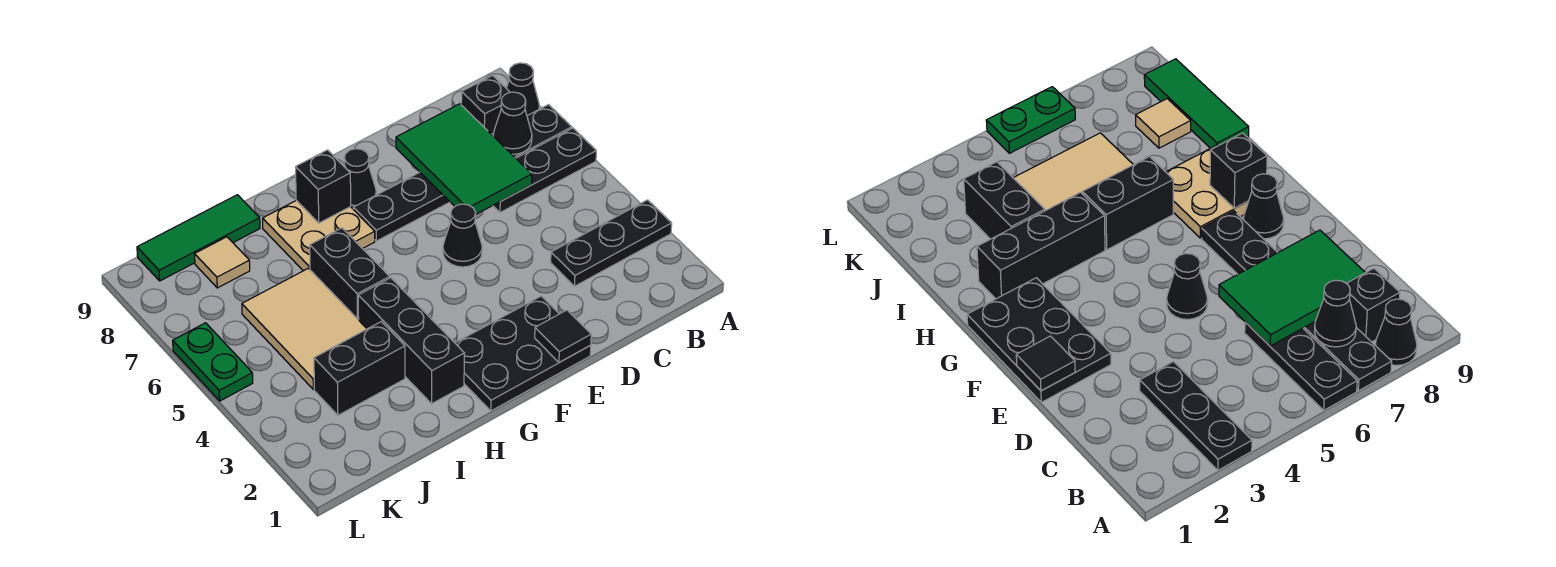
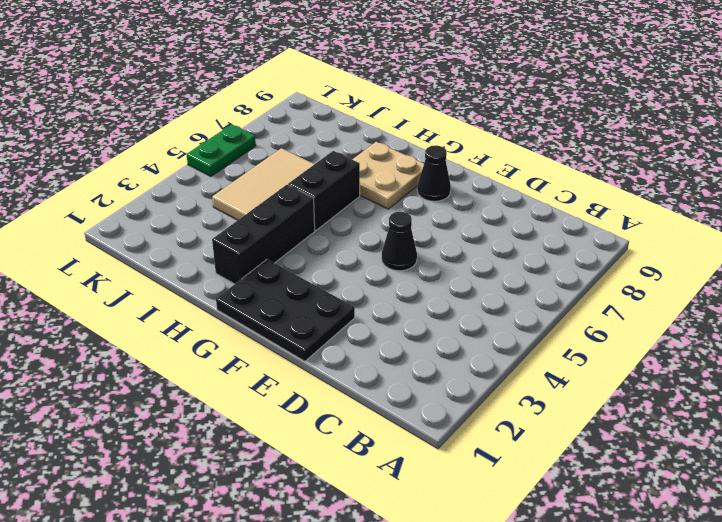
none -> black 1x3 plate [551,200,672,286]
none -> black 1x3 plate [493,128,596,212]
none -> black 1x6 plate [353,105,572,241]

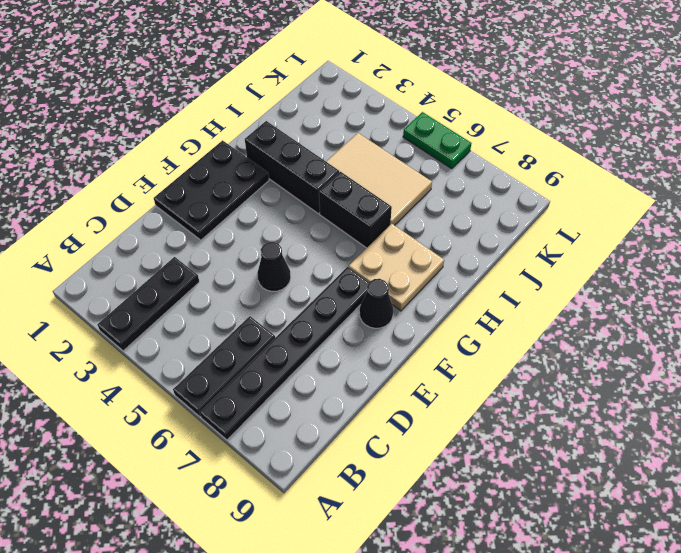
none -> black 1x1 cone [506,63,540,116]
none -> black 1x1 brick [461,76,510,134]
none -> black 1x2 brick [314,322,405,415]

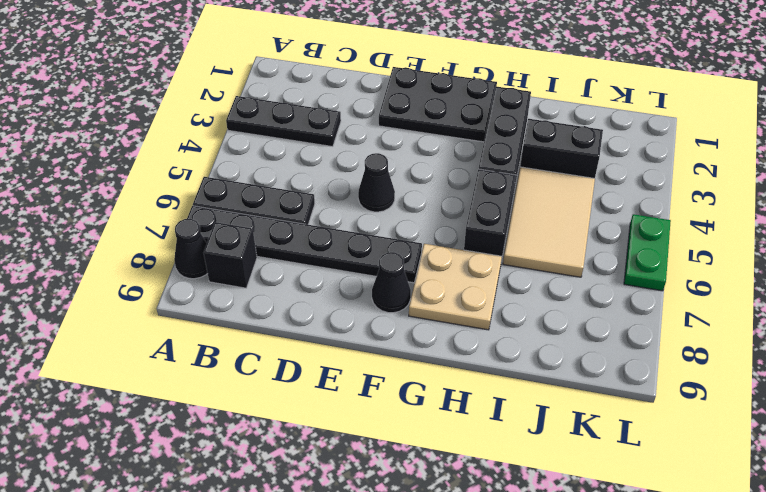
none -> green 1x3 tile [137,195,260,281]
none -> tan 1x1 tile [195,237,250,288]
none -> black 1x1 cone [493,92,532,154]

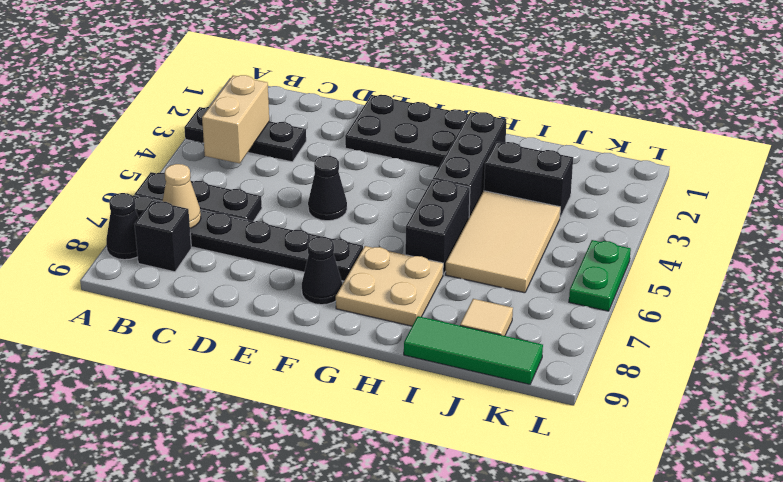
tan 1x2 brick [202,75,269,163] -> none
tan 1x1 cone [162,164,201,228] -> black 1x1 cone [493,92,532,154]
none -> green 2x3 tile [396,104,532,214]
none -> black 1x1 tile [535,310,591,362]
none -> black 1x1 brick [296,150,351,223]

